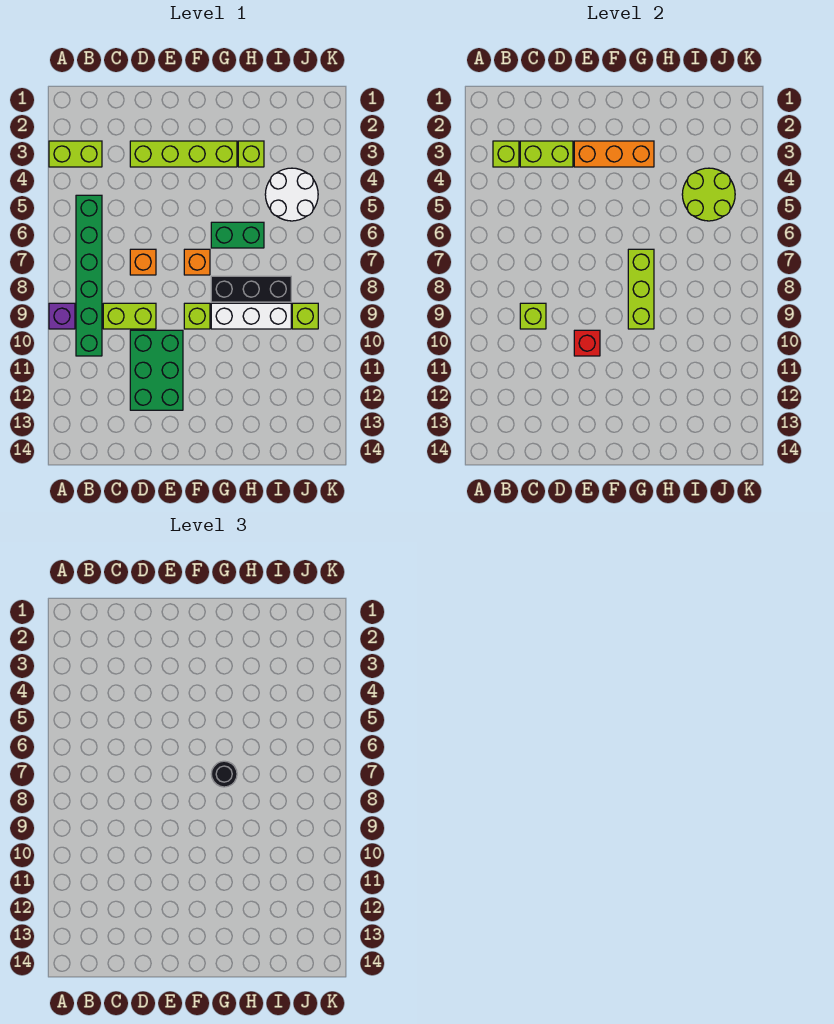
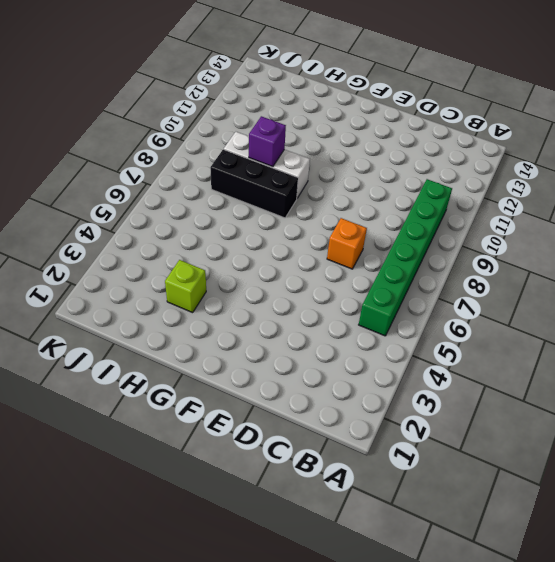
purple 1x1 brick [249,116,286,167] -> purple 1x1 brick moved to [49,303,75,329]
none -> lime 1x2 brick [49,141,102,167]
none -> lime 1x2 brick [103,303,156,329]
none -> lime 1x4 brick [130,141,237,167]

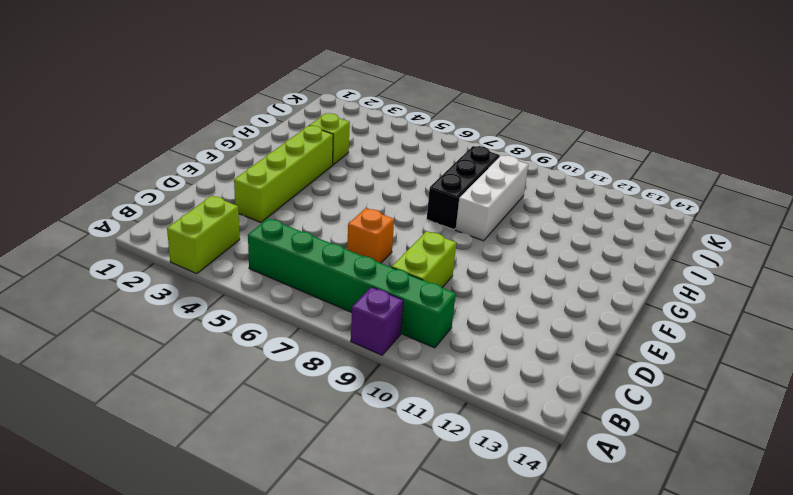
none -> green 2x3 brick [130,330,183,410]
none -> orange 1x1 brick [184,249,210,275]
none -> lime 1x1 brick [184,303,210,329]

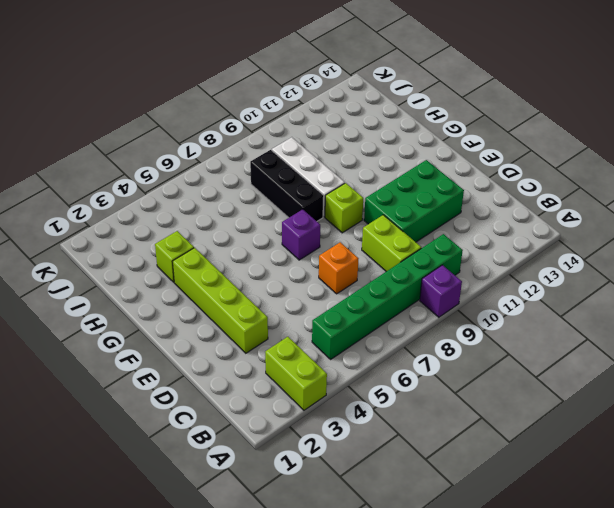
purple 1x1 brick [282,209,320,260] -> orange 1x1 brick [184,249,210,275]
none -> green 1x2 brick [211,222,264,248]
none -> white 2x2 round brick [265,168,318,221]
none -> lime 1x1 brick [292,303,318,329]

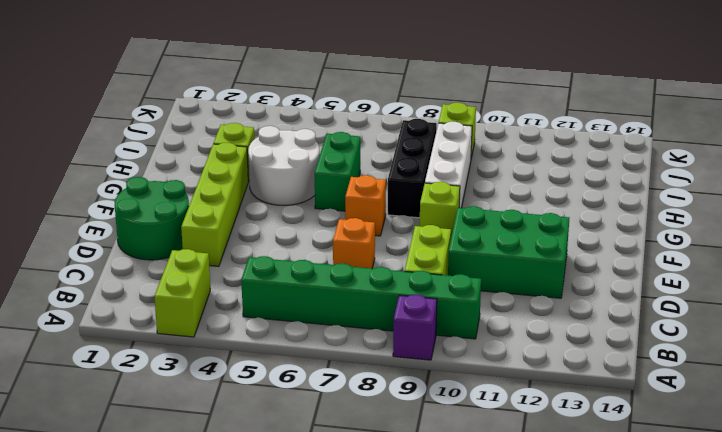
green 2x2 round brick [115,177,189,260] -> none
white 2x2 round brick [248,126,320,205] -> white 2x2 round brick moved to [265,168,318,221]
none -> lime 1x1 brick [493,141,519,167]
none -> lime 1x2 brick [520,141,573,167]
none -> lime 1x1 brick [520,303,546,329]

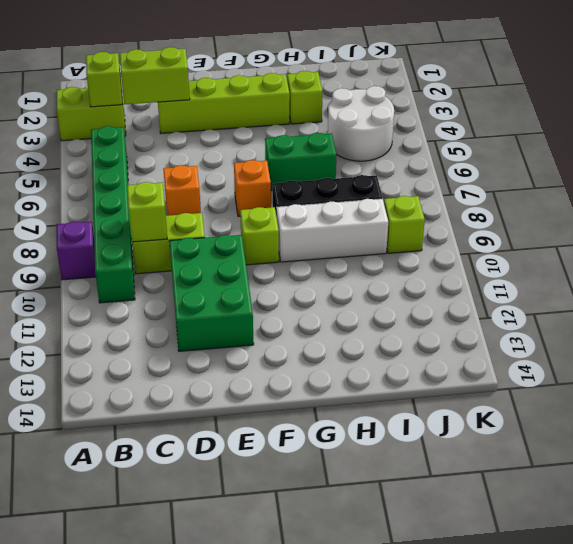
none -> orange 1x3 brick [574,141,654,167]
none -> red 1x1 brick [574,330,600,356]
none -> lime 1x3 brick [628,249,654,329]

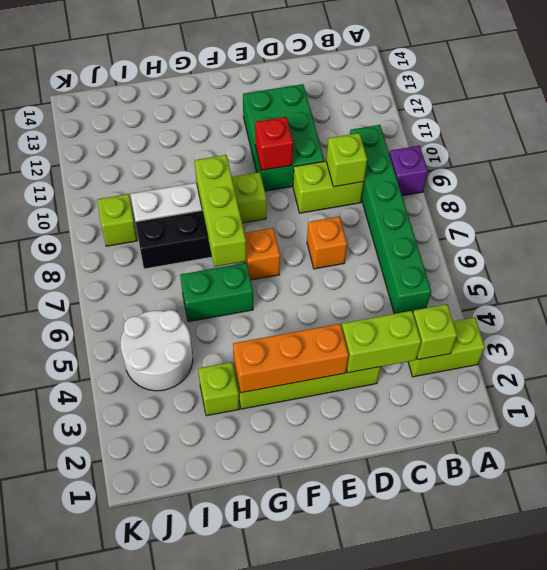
none -> lime 2x2 round brick [682,168,735,221]
none -> black 1x1 round brick [211,761,237,787]

